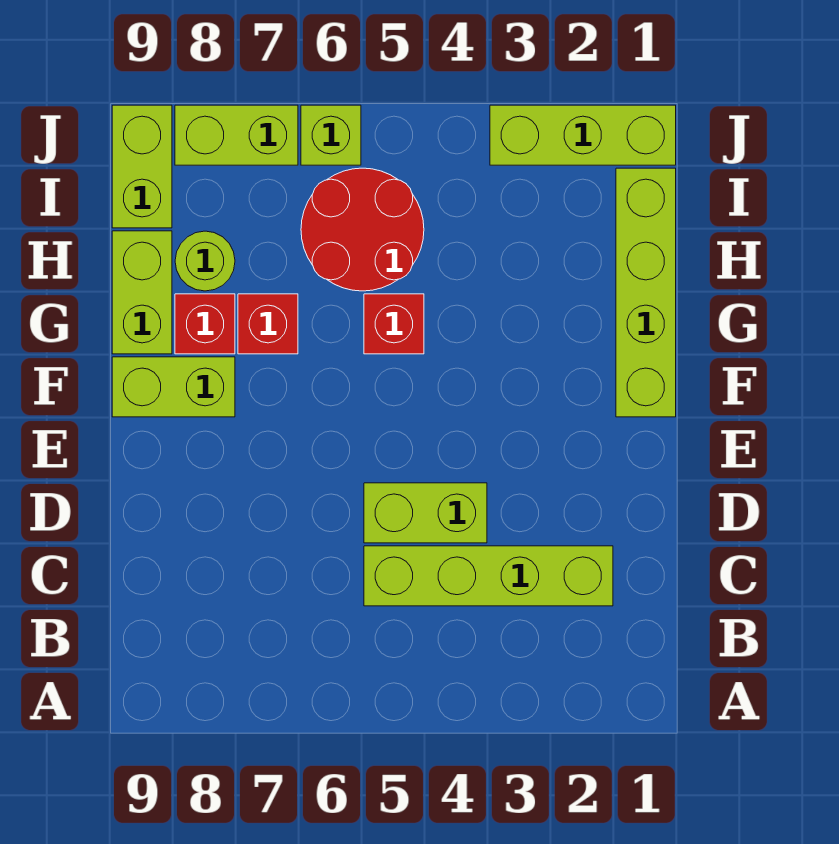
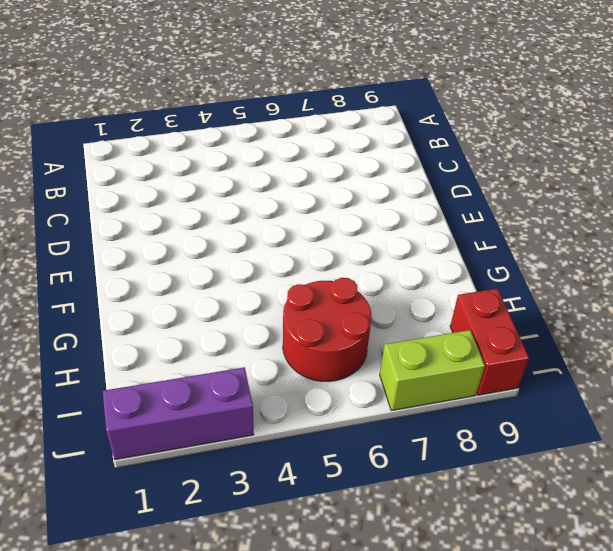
red 1x2 brick [450,289,529,395] -> lime 1x2 brick [112,105,172,228]
purple 1x3 brick [103,367,254,460] -> lime 1x3 brick [490,105,676,165]
none -> lime 1x4 brick [364,546,613,606]
none -> lime 1x2 brick [364,483,487,543]
none -> lime 1x4 brick [616,168,676,417]

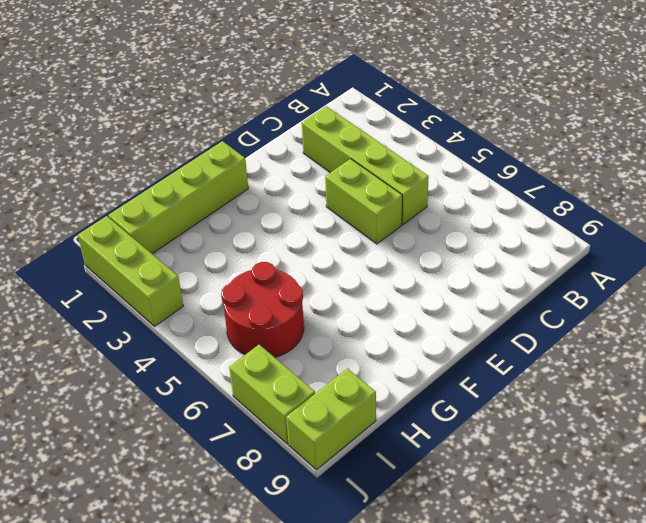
none -> lime 1x2 brick [112,357,235,417]
none -> red 1x1 brick [364,294,424,354]
none -> red 1x1 brick [238,294,298,354]

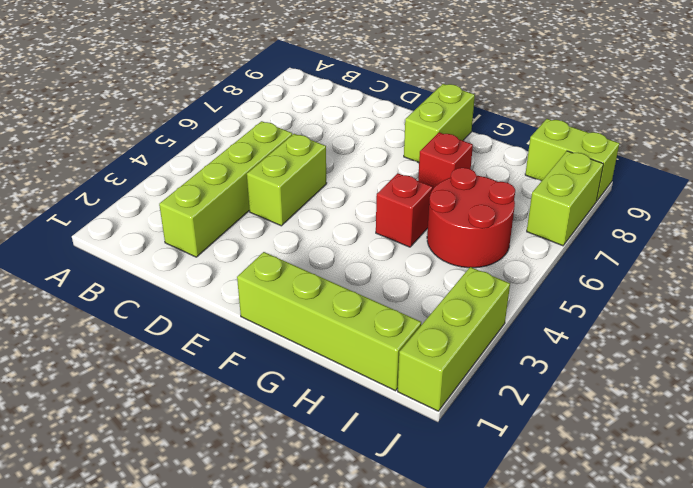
none -> red 1x1 brick [175,294,235,354]
none -> lime 1x2 brick [112,231,172,354]
none -> lime 1x1 round brick [175,231,235,291]

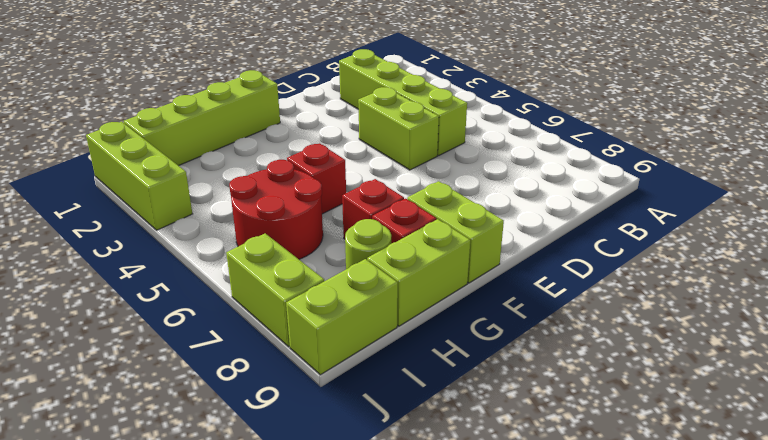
none -> lime 1x1 brick [301,105,361,165]

